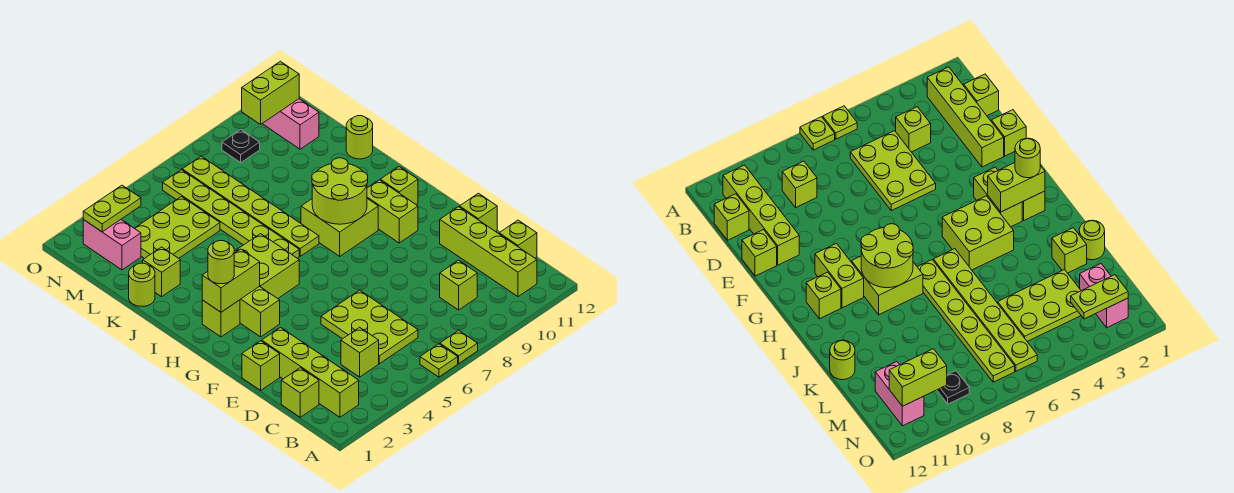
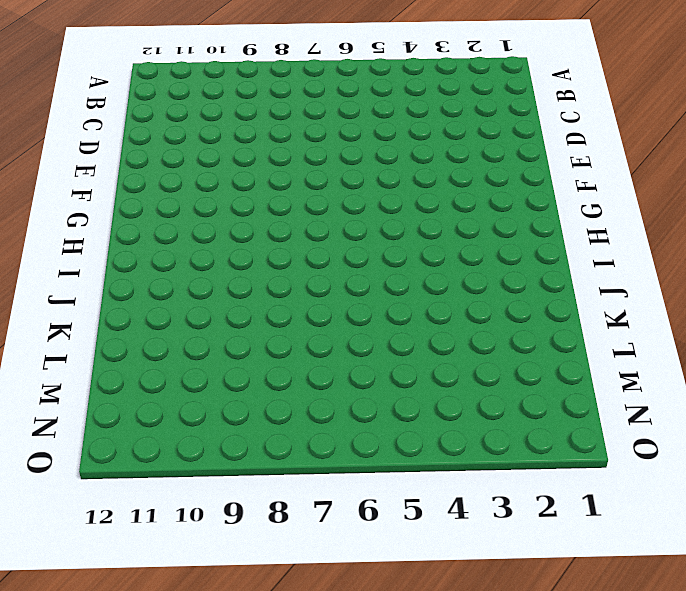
none -> lime 1x1 plate [420,344,458,377]
none -> lime 1x1 plate [440,330,478,364]
none -> lime 1x4 brick [262,328,359,417]
none -> lime 1x4 brick [440,207,537,297]

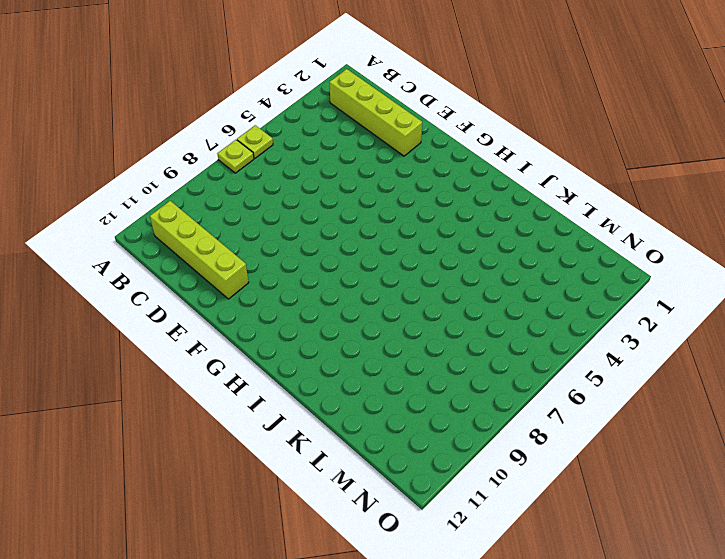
none -> lime 1x1 brick [281,368,319,417]
none -> lime 1x1 brick [341,327,379,377]
none -> lime 2x3 plate [321,290,418,364]
none -> lime 1x1 brick [440,260,477,310]

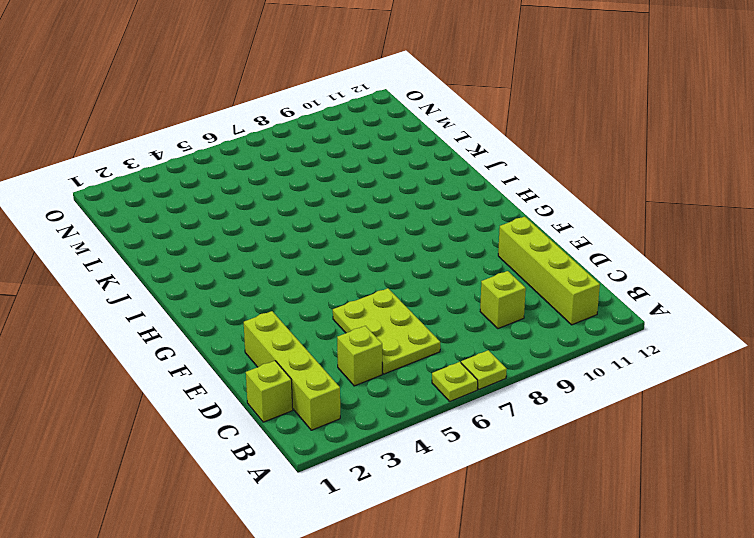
none -> lime 1x1 brick [499,220,537,258]
none -> lime 1x1 brick [242,341,280,390]
none -> lime 1x1 brick [460,193,497,232]
none -> lime 1x2 brick [240,286,280,337]

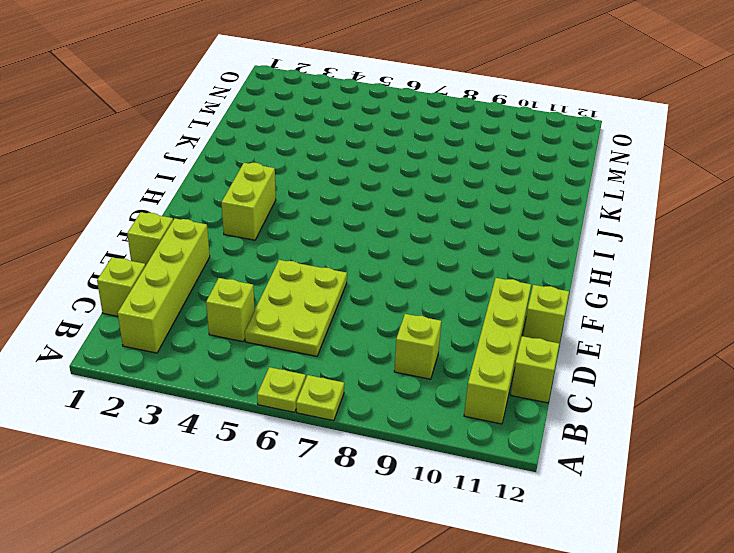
none -> lime 1x2 brick [367,180,418,243]
none -> lime 1x1 brick [202,300,240,337]
none -> lime 2x2 brick [234,234,299,299]
none -> lime 2x2 brick [301,199,378,256]

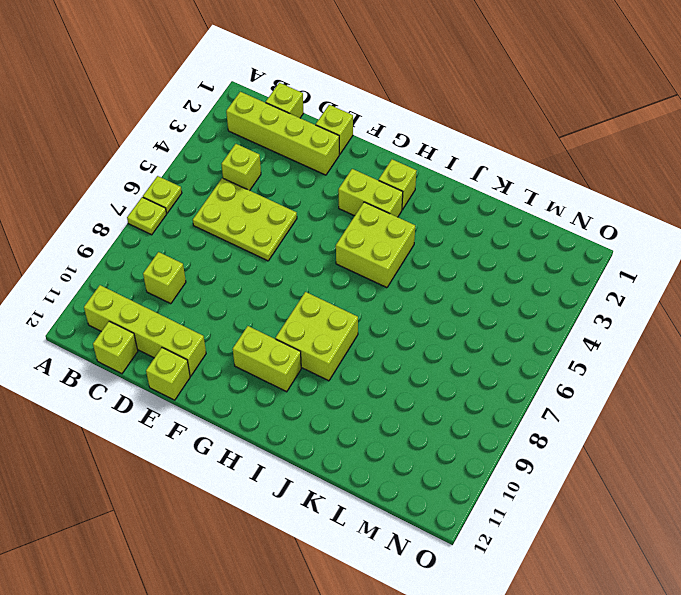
none -> lime 1x1 brick [380,167,418,205]
none -> lime 1x6 plate [163,170,299,258]
none -> lime 1x6 plate [182,156,319,256]
none -> lime 1x1 round brick [129,263,155,306]

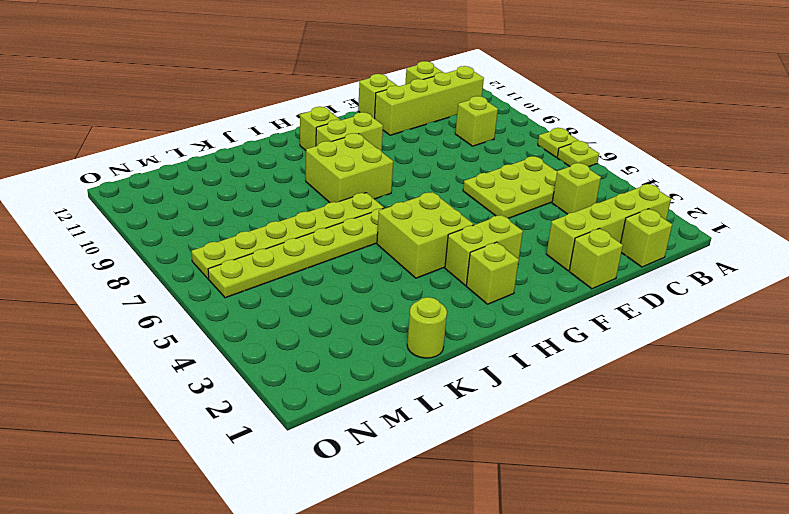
none -> lime 1x1 brick [143,247,180,297]
none -> lime 1x1 round brick [346,116,373,159]
none -> lime 2x3 plate [134,197,220,259]
none -> pink 1x2 brick [83,220,141,270]

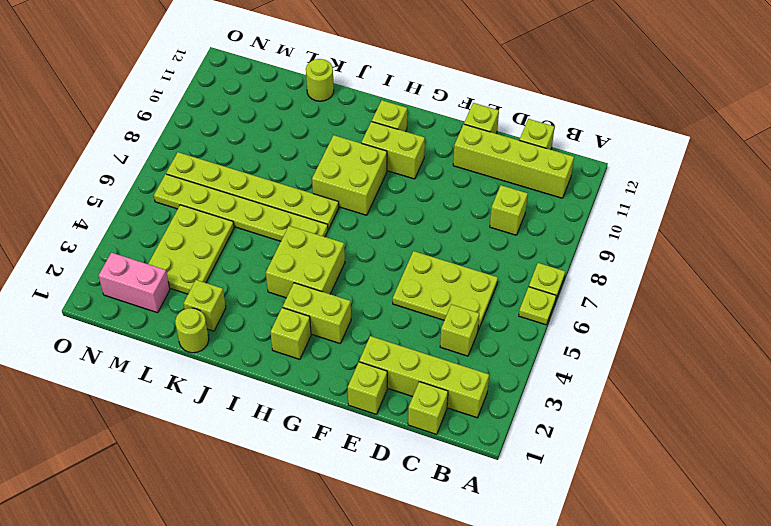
none -> pink 1x2 brick [262,99,319,149]
none -> black 1x1 plate [222,130,260,162]
none -> lime 1x2 brick [202,249,260,312]
none -> lime 2x2 round brick [312,158,368,224]

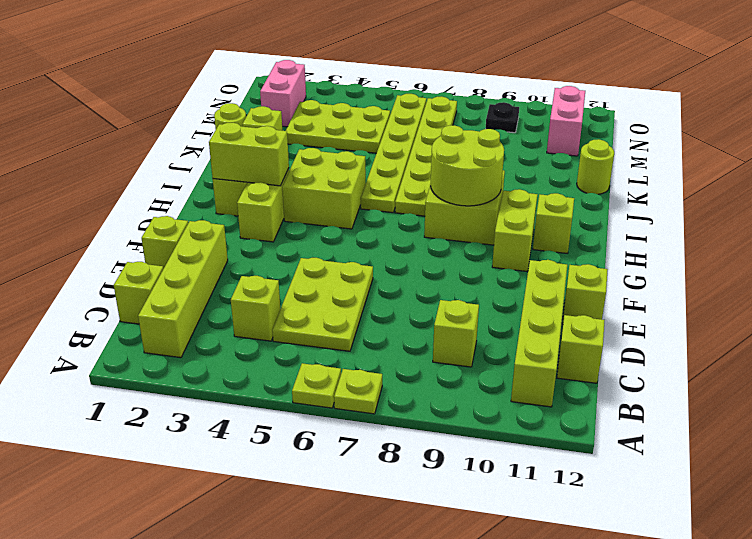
none -> lime 1x2 plate [83,185,141,232]
none -> lime 1x2 brick [242,61,299,124]
none -> lime 1x1 round brick [208,241,234,284]

